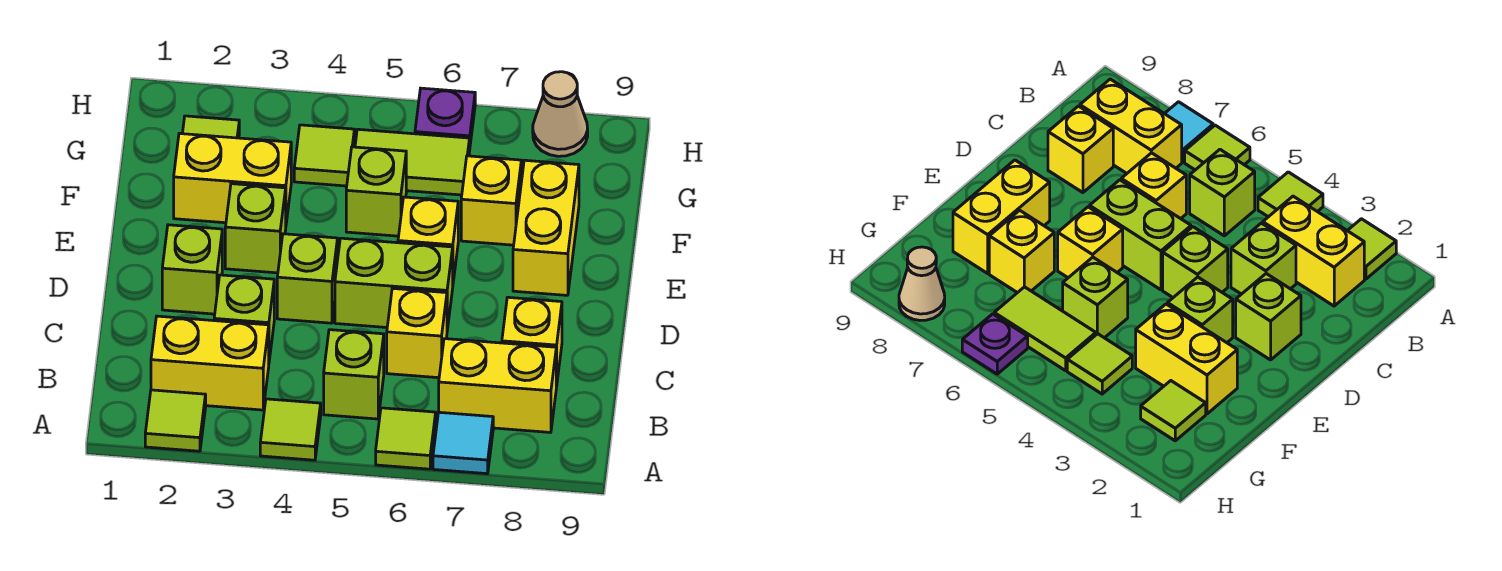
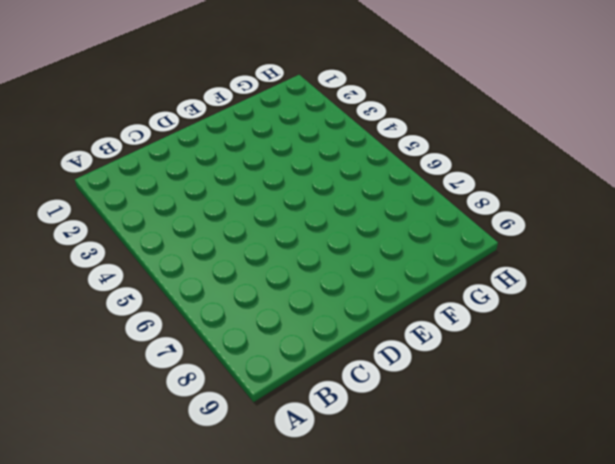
none -> lime 1x1 tile [145,390,206,451]
none -> lime 1x1 tile [260,399,321,460]
none -> lime 1x1 tile [376,408,436,469]

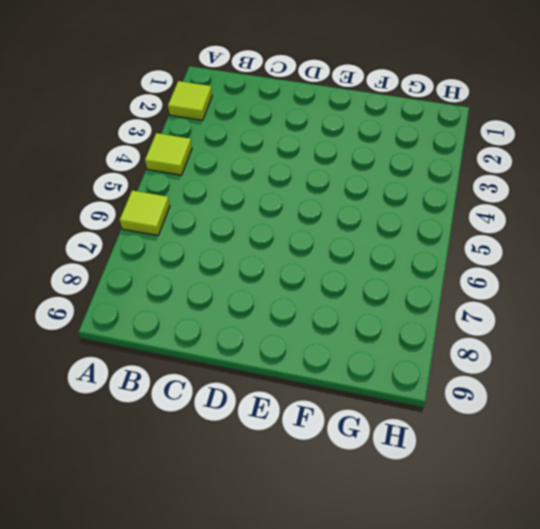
none -> cyan 1x1 tile [433,412,493,474]
none -> yellow 1x2 brick [151,316,269,410]
none -> lime 1x1 brick [324,330,384,419]

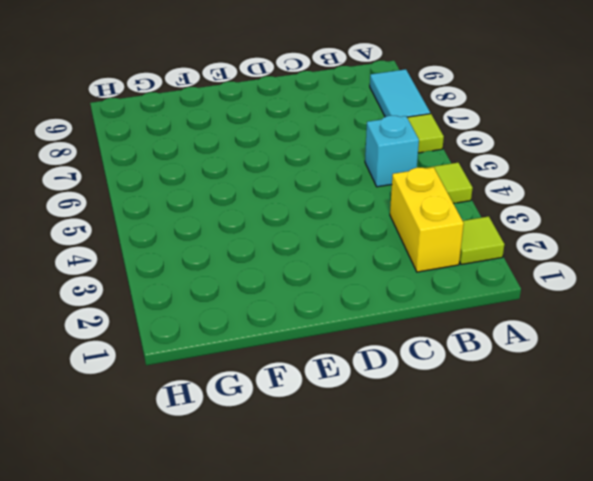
cyan 1x2 tile [370,69,430,117] -> cyan 1x1 tile [433,412,493,474]
cyan 1x1 brick [365,116,419,187] -> lime 1x1 brick [324,330,384,419]
none -> yellow 1x2 brick [439,339,556,432]
none -> lime 1x1 brick [214,275,274,360]
none -> yellow 1x1 brick [387,288,447,378]

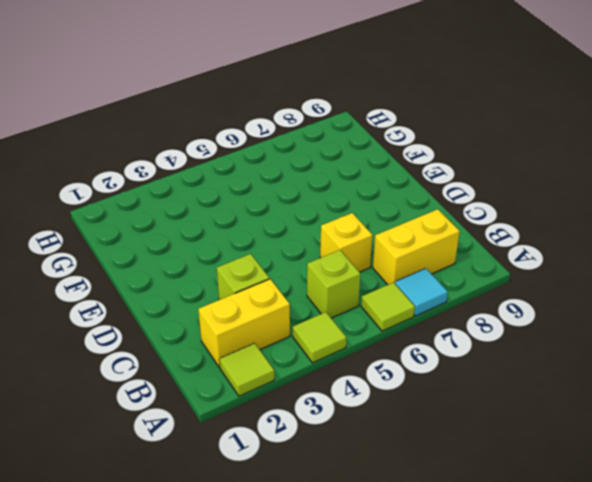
none -> yellow 1x1 brick [502,297,562,387]
none -> lime 1x1 brick [162,225,222,314]
none -> lime 1x1 brick [277,234,338,323]

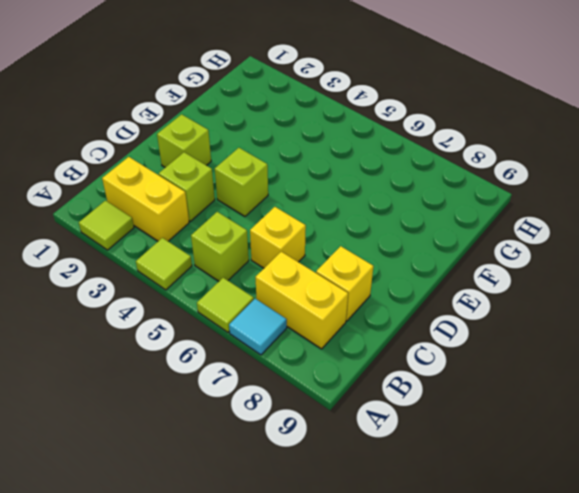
none -> lime 1x2 brick [335,238,453,330]
none -> lime 1x1 brick [225,184,286,273]
none -> yellow 1x1 brick [398,197,458,281]

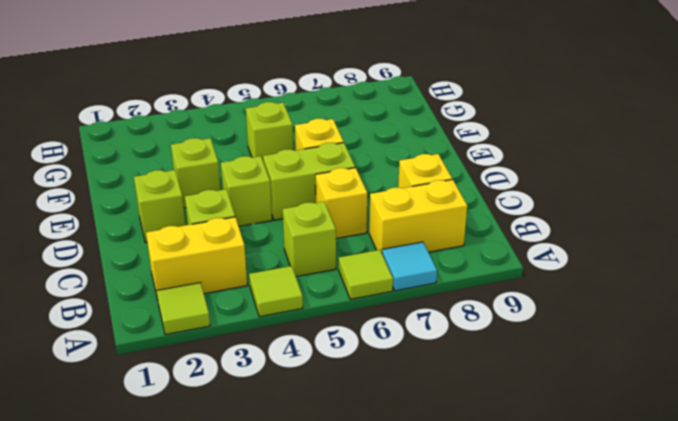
none -> yellow 1x2 brick [513,160,579,295]
none -> yellow 1x2 brick [174,133,291,223]
none -> yellow 1x1 brick [461,156,521,245]

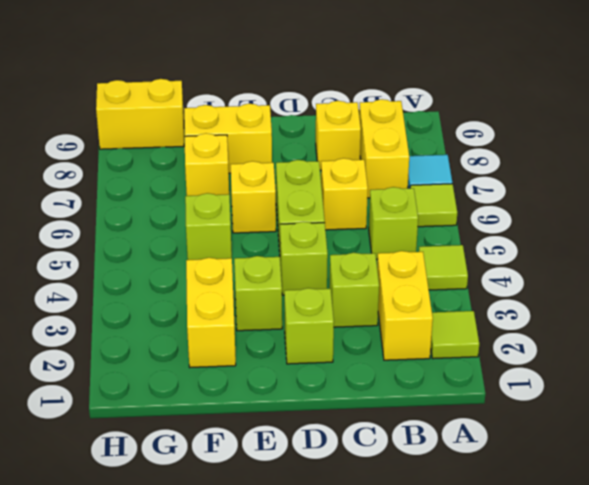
yellow 1x2 brick [96,79,184,149] -> none
none -> lime 1x1 tile [182,116,239,138]
none -> lime 1x1 tile [294,125,354,186]
none -> lime 1x2 tile [355,129,470,195]

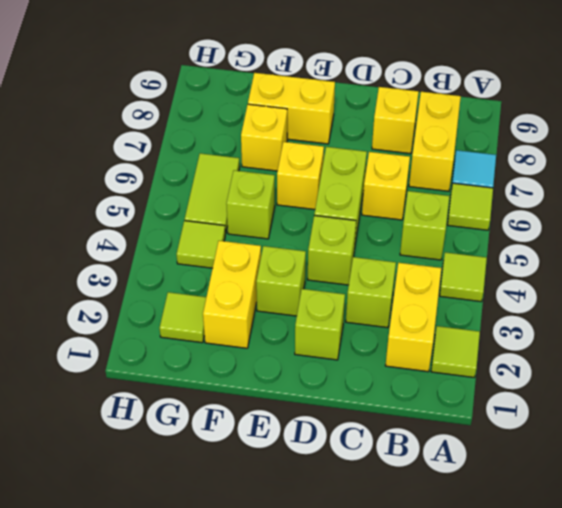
none -> purple 1x1 plate [415,88,475,144]
none -> tan 1x1 cone [533,72,588,156]

